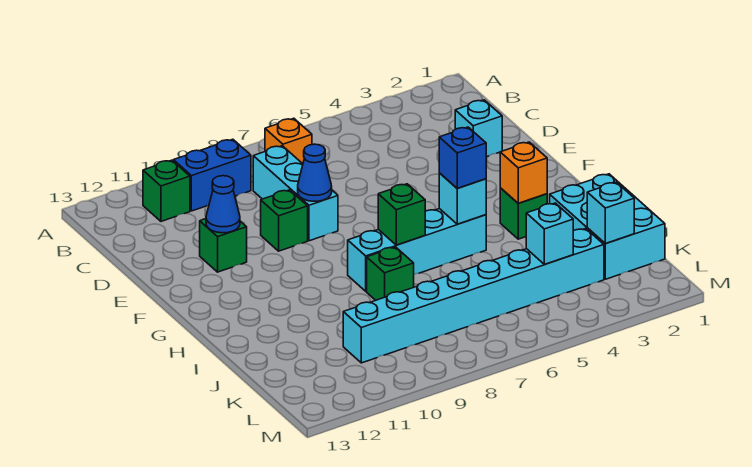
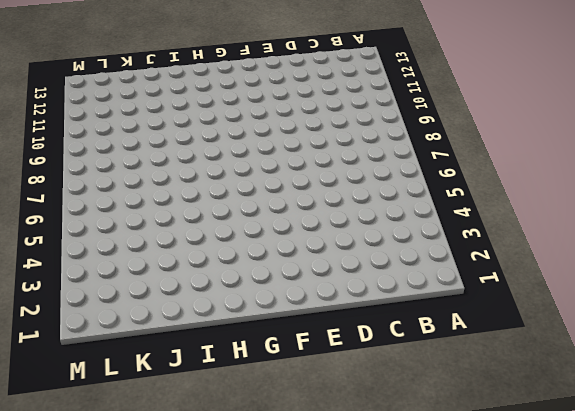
none -> orange 1x1 brick [265,118,312,164]
none -> blue 1x2 brick [173,139,251,211]
none -> green 1x1 brick [143,160,190,221]

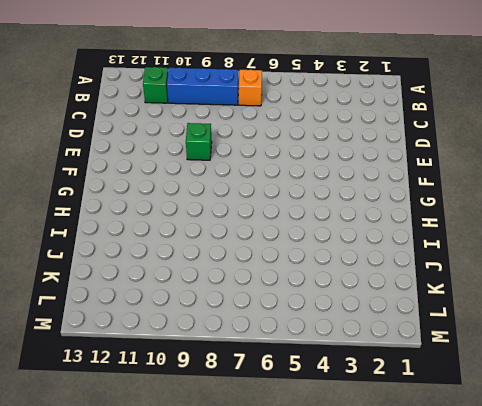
blue 1x3 brick [167,68,239,105] -> blue 1x2 brick [173,139,251,211]
none -> cyan 1x3 brick [253,146,338,241]
none -> cyan 1x1 brick [455,100,502,157]
none -> green 1x1 brick [200,219,247,272]

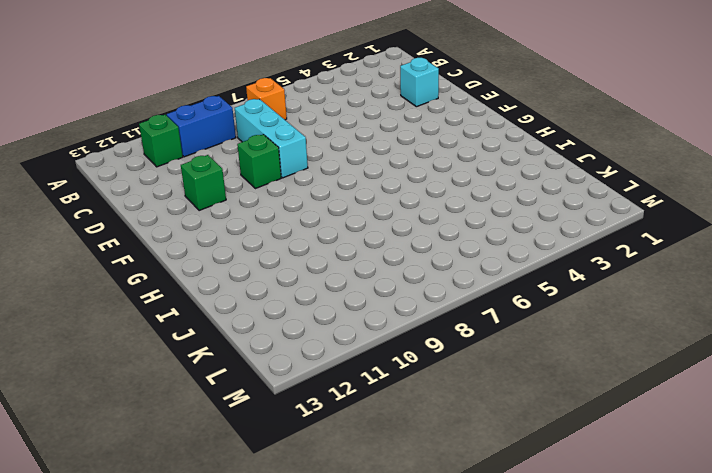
none -> green 1x1 brick [500,188,547,239]
none -> cyan 1x4 brick [348,209,486,291]
none -> cyan 2x3 brick [550,174,665,279]

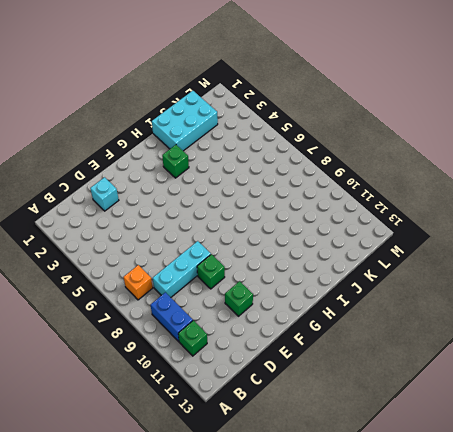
none -> cyan 1x4 brick [348,209,486,291]
none -> green 1x1 brick [367,247,414,300]
none -> cyan 1x8 brick [343,229,604,363]

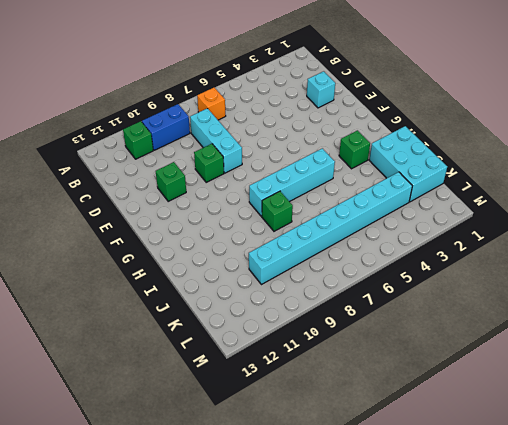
none -> blue 1x1 cone [298,144,332,201]
none -> blue 1x1 cone [206,176,240,233]
none -> orange 1x1 brick [500,142,547,203]

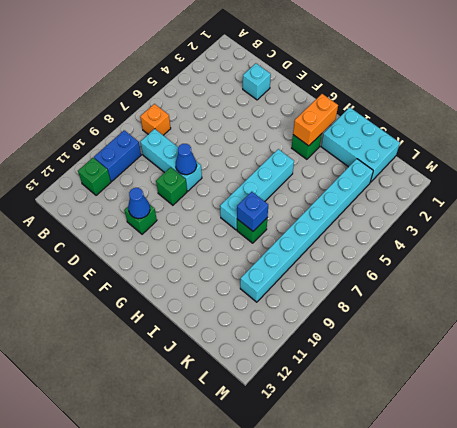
orange 1x2 brick [293,94,338,146] -> orange 1x1 brick [500,142,547,203]
blue 1x1 brick [237,192,268,231] -> blue 1x1 brick moved to [439,127,486,188]
none -> cyan 1x1 brick [439,173,486,224]
none -> green 1x1 brick [378,184,425,245]
none -> cyan 1x1 brick [587,182,634,243]

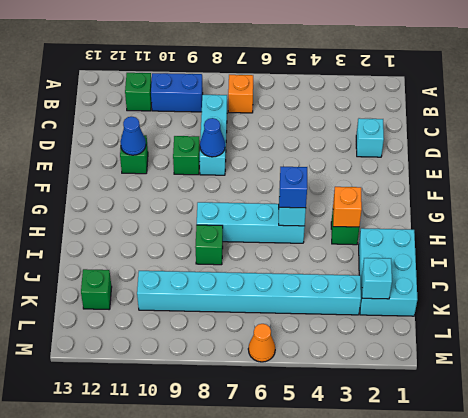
green 1x1 brick [81,269,112,309] -> green 1x1 brick moved to [378,184,425,245]
orange 1x1 cone [248,324,275,362] -> none
none -> cyan 1x1 brick [526,203,573,264]

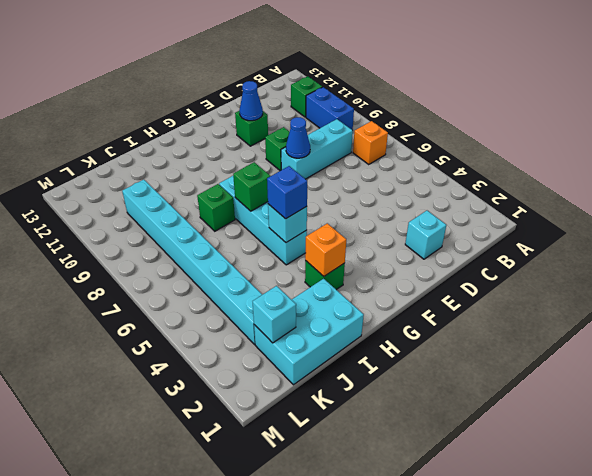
none -> cyan 1x1 brick [526,203,573,264]

